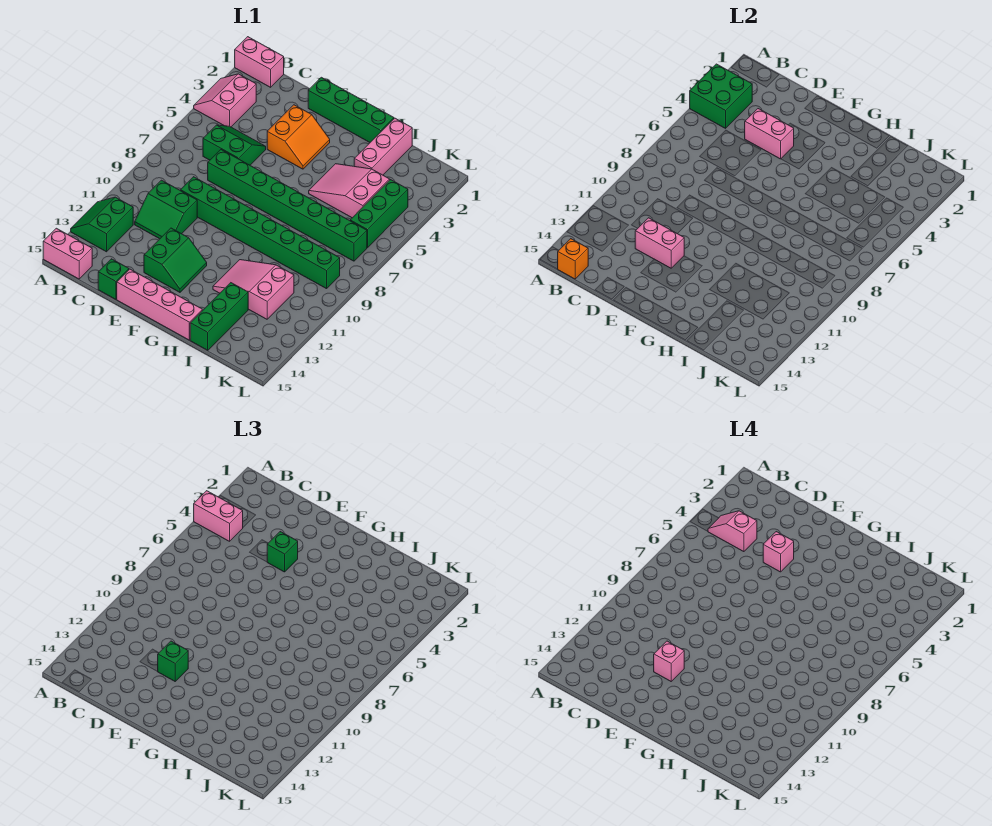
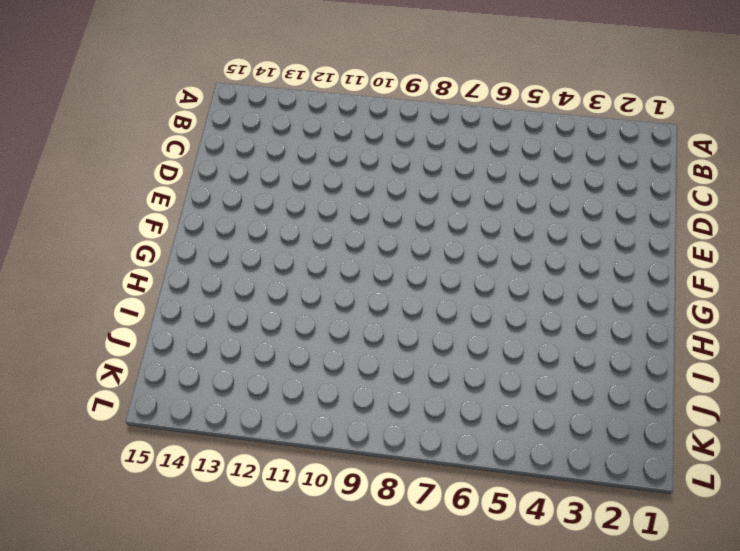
none -> pink 1x2 brick [235,37,284,87]
none -> pink 2x2 slope [194,74,256,127]
none -> green 2x2 slope [71,197,133,252]

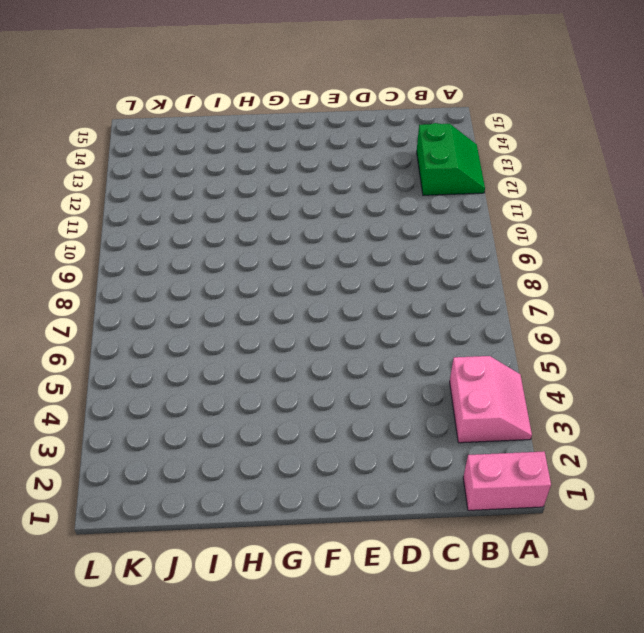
none -> pink 1x2 brick [43,228,92,279]
none -> green 2x2 slope [203,125,266,165]
none -> green 2x2 slope [135,180,197,239]

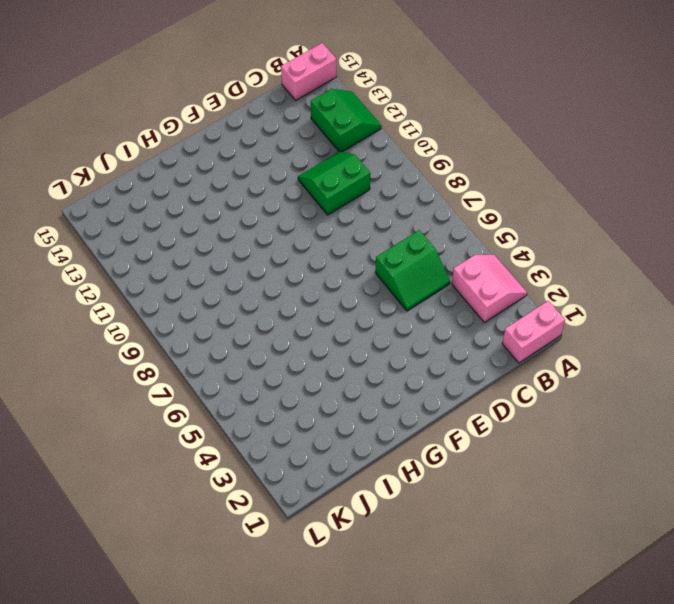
none -> green 1x8 brick [208,150,367,261]
none -> green 1x8 brick [180,177,340,289]
none -> green 1x1 brick [98,259,129,299]

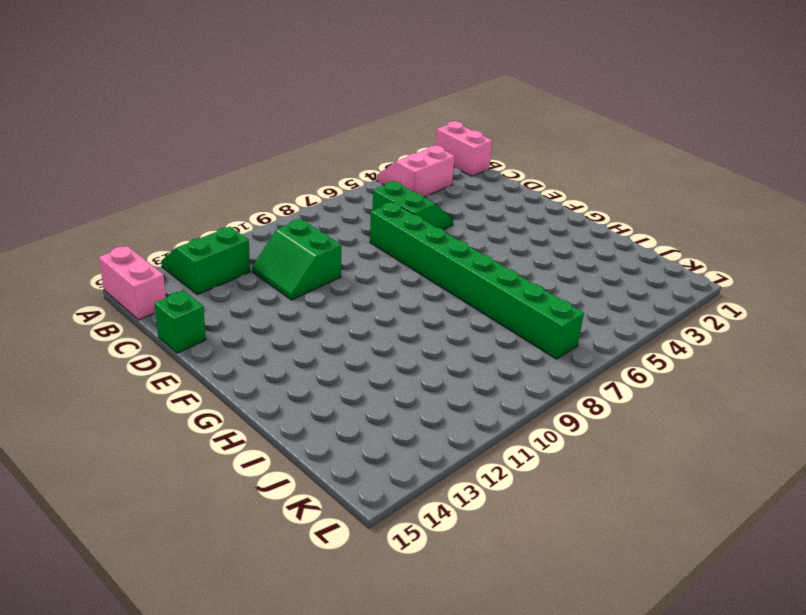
none -> green 1x8 brick [180,177,340,289]
none -> green 1x4 brick [308,77,394,142]
none -> orange 2x2 slope [267,105,330,169]

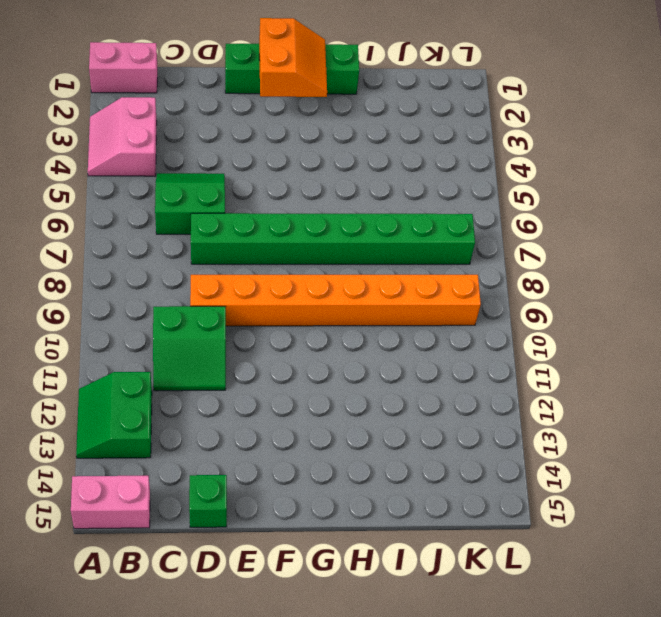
orange 1x8 brick [190,275,481,326] -> green 1x8 brick [180,177,340,289]
orange 2x2 slope [259,18,327,97] -> orange 2x2 slope moved to [267,105,330,169]
none -> green 2x2 slope [144,228,207,292]
none -> pink 1x4 brick [117,269,202,340]
none -> pink 2x3 slope [309,164,390,218]

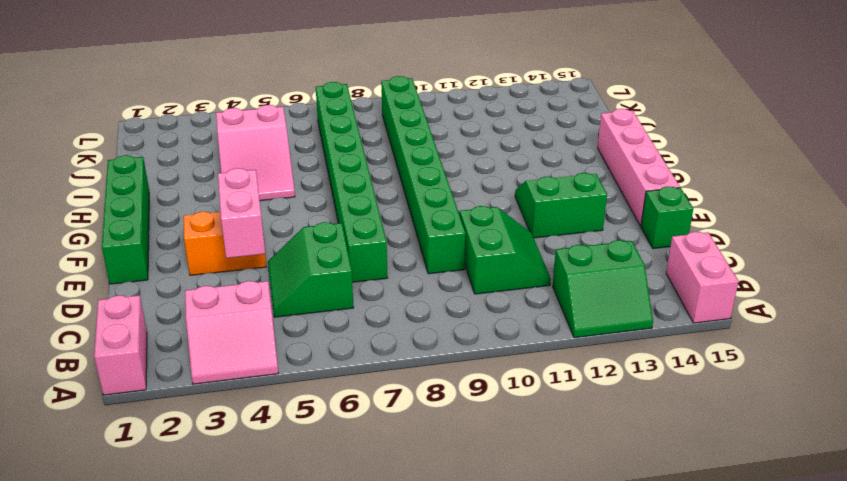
none -> pink 2x3 slope [213,260,294,319]
none -> pink 1x3 brick [354,118,412,175]
none -> green 1x3 brick [190,283,248,350]

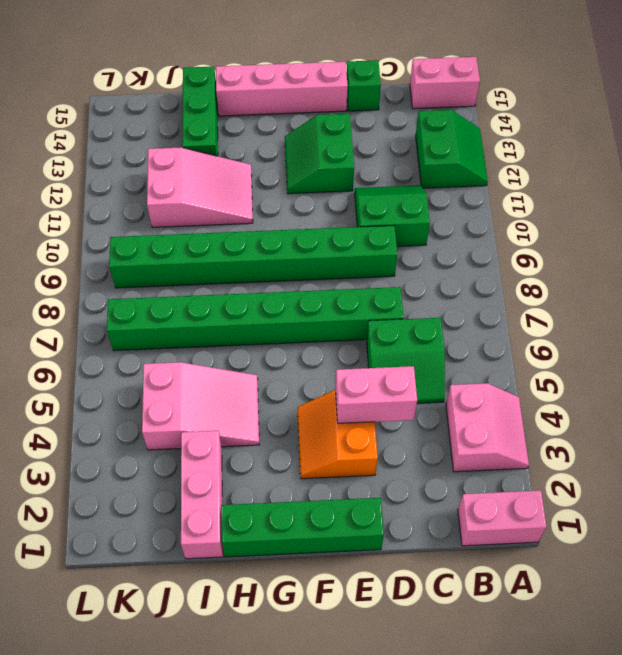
none -> green 1x3 brick [350,180,408,247]
none -> green 2x2 brick [690,64,752,128]
none -> orange 1x1 brick [558,239,588,279]

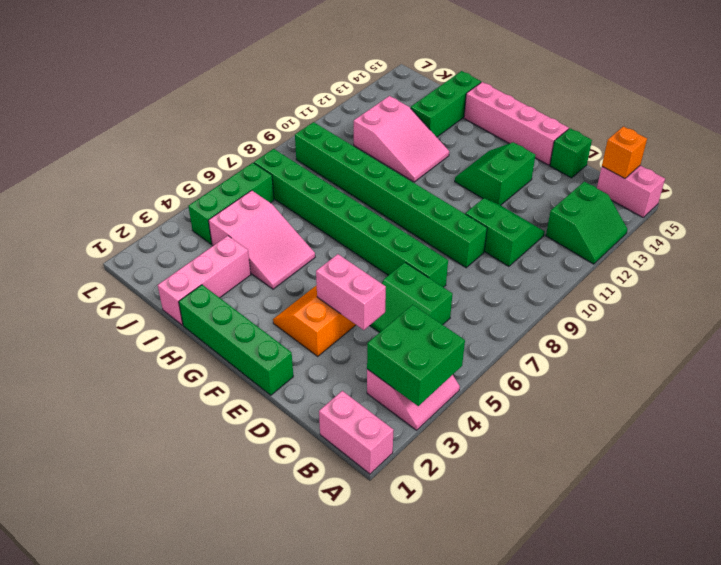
none -> pink 1x2 brick [635,218,684,268]
none -> pink 1x2 brick [194,491,243,541]
none -> green 1x1 brick [267,532,298,572]

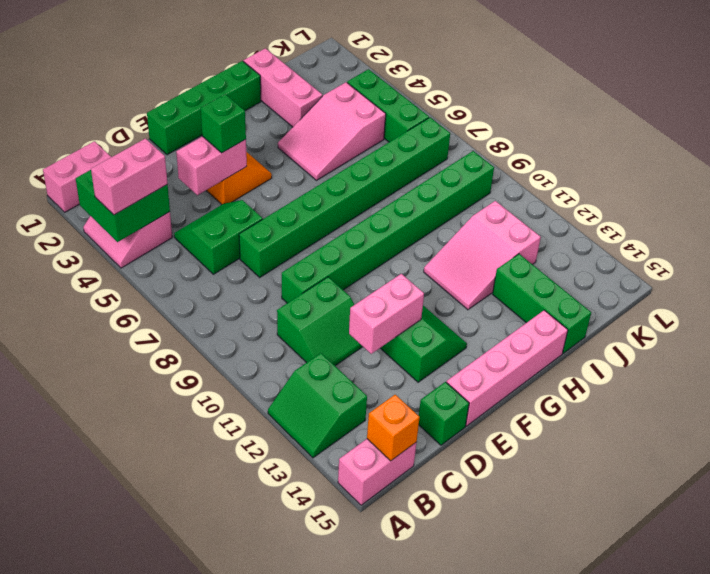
none -> green 1x1 brick [157,641,188,681]
none -> pink 1x2 slope [708,511,757,552]
none -> pink 1x1 brick [763,532,794,572]

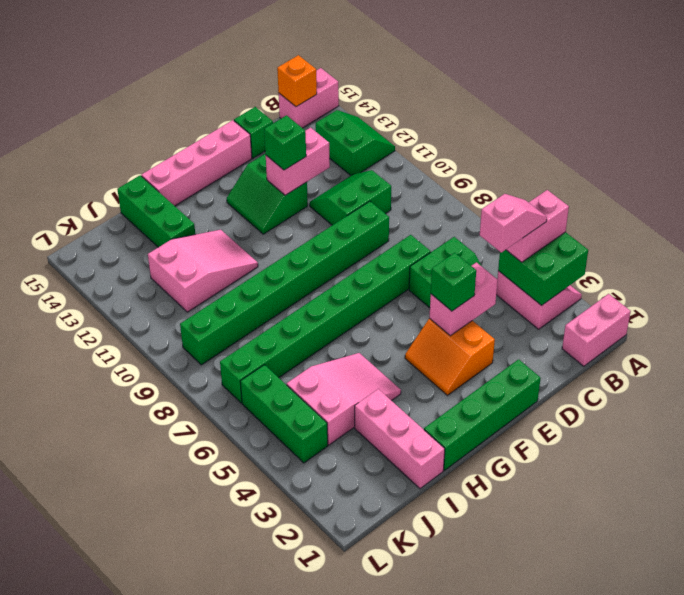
none -> pink 1x1 brick [763,532,794,572]
none -> pink 1x1 brick [654,641,684,681]

